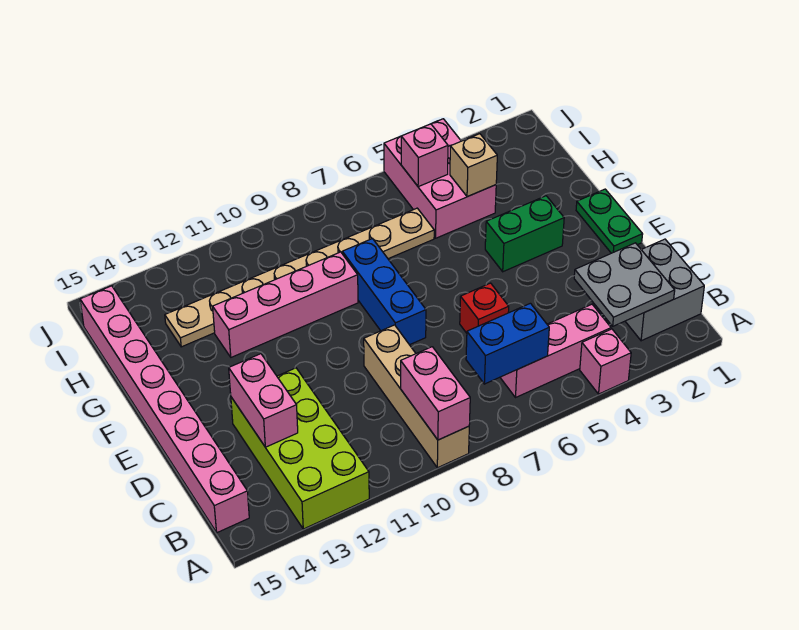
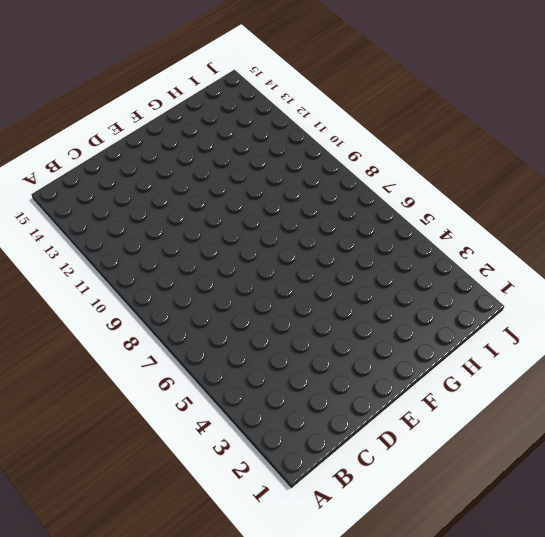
none -> pink 1x1 brick [580,329,631,394]
none -> tan 1x4 brick [364,325,469,468]
none -> lime 2x4 brick [231,368,369,529]

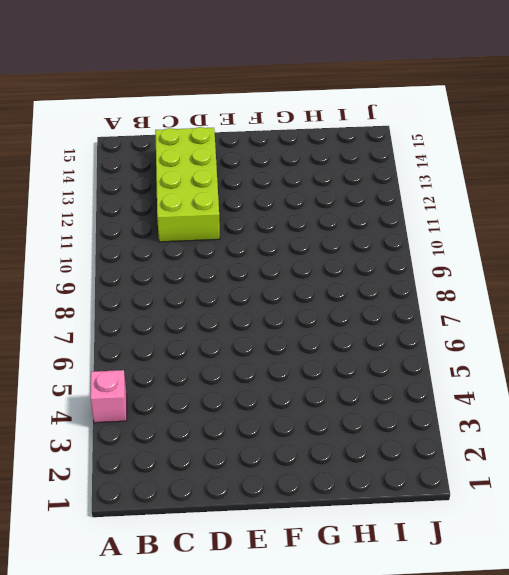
lime 2x4 brick [155,127,220,242] -> lime 2x4 brick turned to [231,368,369,529]
none -> tan 1x4 brick [364,325,469,468]
none -> grey 2x2 brick [625,239,704,341]
none -> pink 1x3 brick [500,304,611,398]

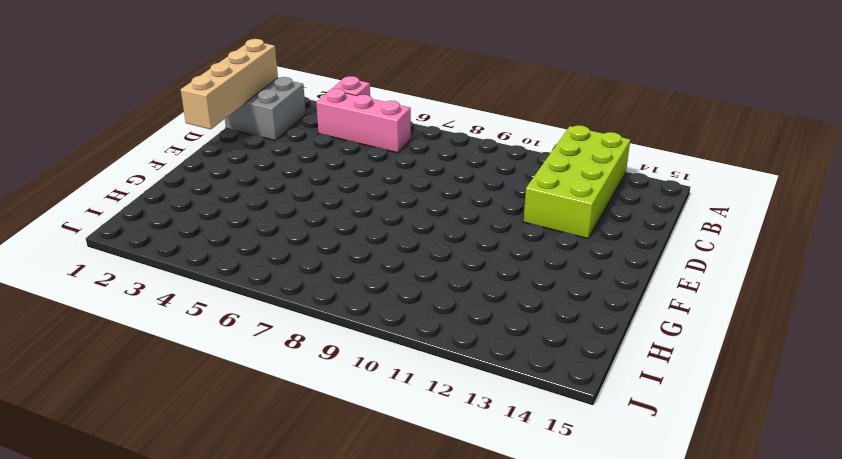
tan 1x4 brick [181,39,278,129] -> tan 1x4 brick moved to [364,325,469,468]
none -> pink 1x8 brick [80,286,249,533]
none -> red 1x1 brick [460,283,509,333]
none -> green 1x2 plate [576,189,643,253]

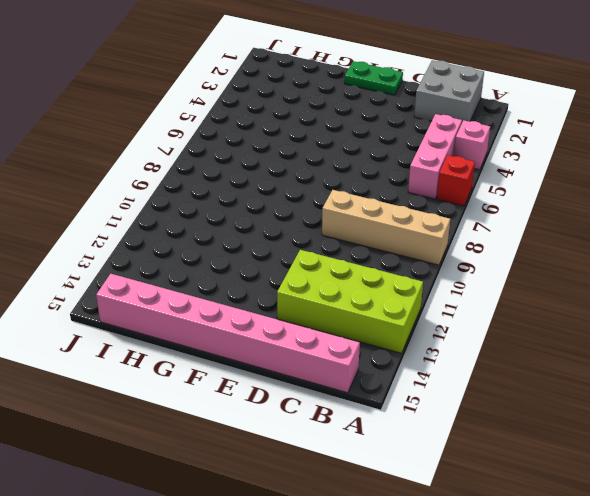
red 1x1 brick [437,155,475,206] -> red 1x1 brick moved to [460,283,509,333]
none -> blue 1x3 brick [342,238,426,345]
none -> green 1x2 brick [485,196,564,272]
none -> pink 1x4 brick [213,252,358,357]

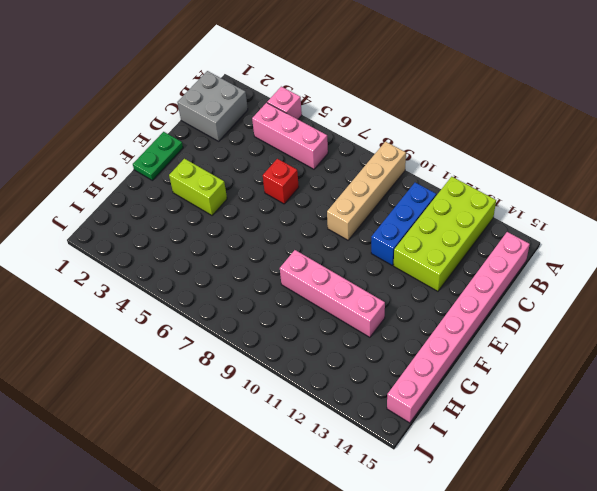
blue 1x3 brick [371,183,436,265] -> blue 1x3 brick moved to [342,238,426,345]
lime 1x2 brick [169,159,227,216] -> green 1x2 brick [485,196,564,272]
none -> pink 2x3 brick [384,119,496,238]
none -> tan 1x8 plate [165,208,434,347]
none -> pink 1x2 brick [401,347,470,440]

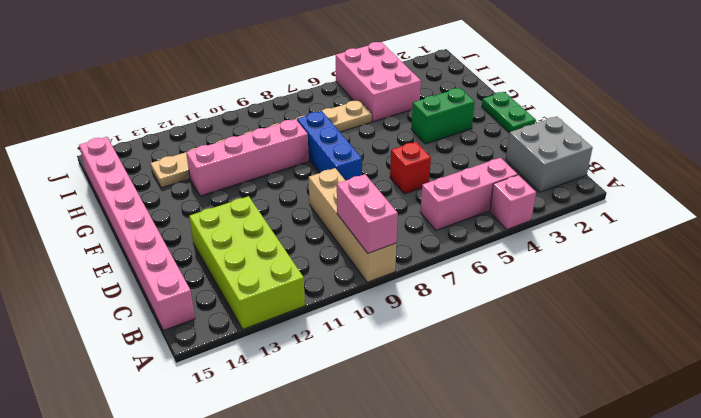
none -> grey 2x2 plate [574,243,675,326]
none -> blue 1x2 brick [466,303,549,384]
none -> pink 1x2 brick [229,354,298,447]

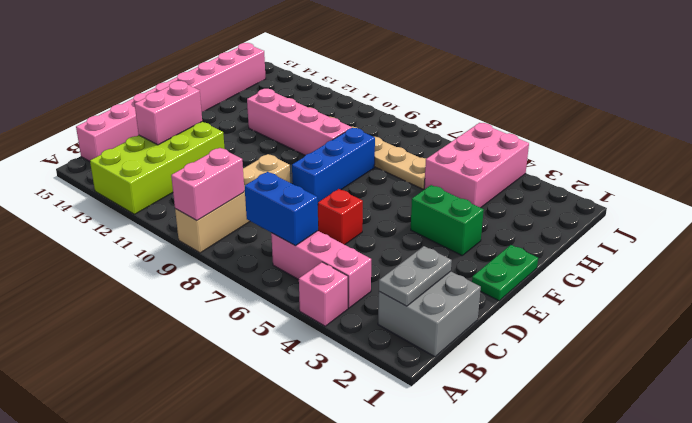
grey 1x2 plate [379,246,452,306] -> grey 2x2 plate [574,243,675,326]
none -> tan 1x1 brick [450,134,497,197]
none -> pink 1x1 brick [401,124,448,187]

